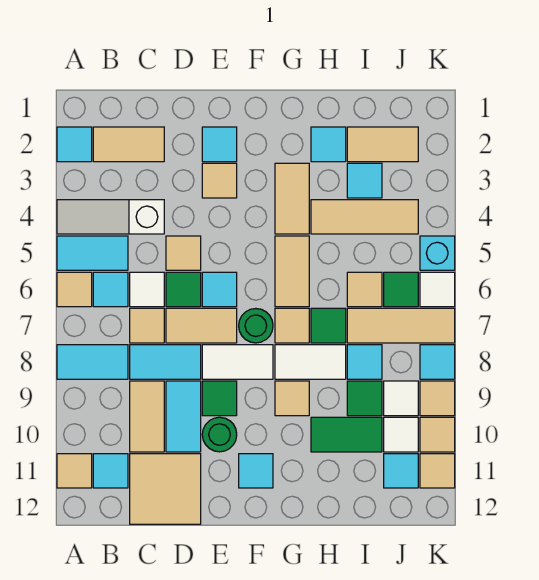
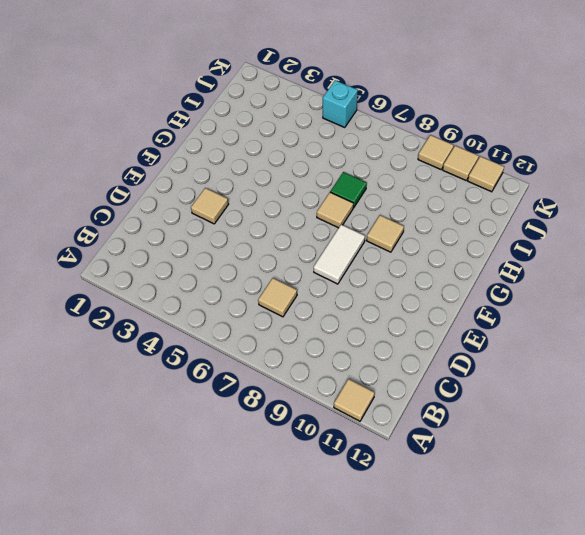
none -> cyan 1x1 tile [57,127,92,162]
none -> white 1x3 slope [57,200,164,234]
none -> cyan 1x2 tile [57,236,128,270]
none -> tan 1x1 tile [57,272,92,307]

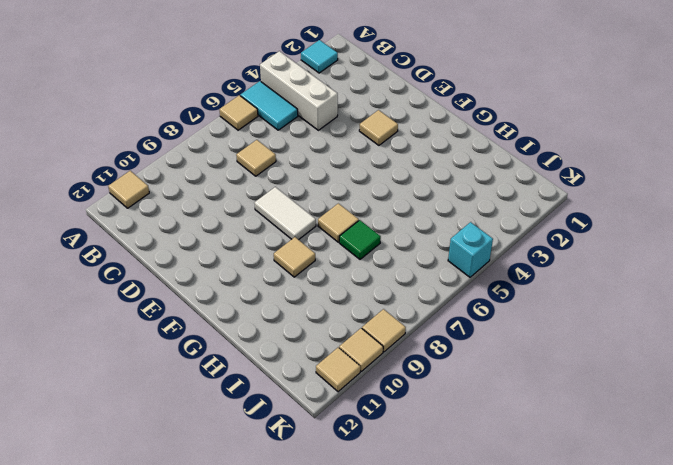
white 1x3 brick [260,51,338,130] -> white 1x3 slope [57,200,164,234]
none -> cyan 1x2 tile [57,345,128,379]
none -> tan 1x2 tile [93,127,164,162]
none -> cyan 1x1 tile [93,272,128,307]
none -> cyan 1x1 tile [93,454,128,488]

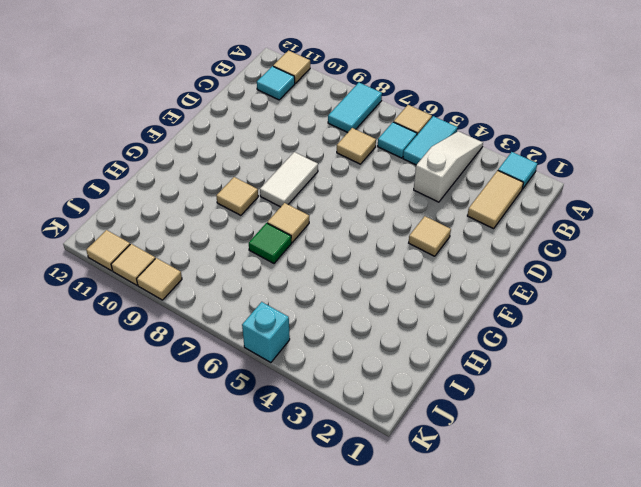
none -> white 1x1 tile [130,272,164,307]
none -> cyan 1x2 tile [130,345,201,379]
none -> tan 1x2 tile [130,381,164,452]
none -> tan 2x2 tile [130,454,201,524]

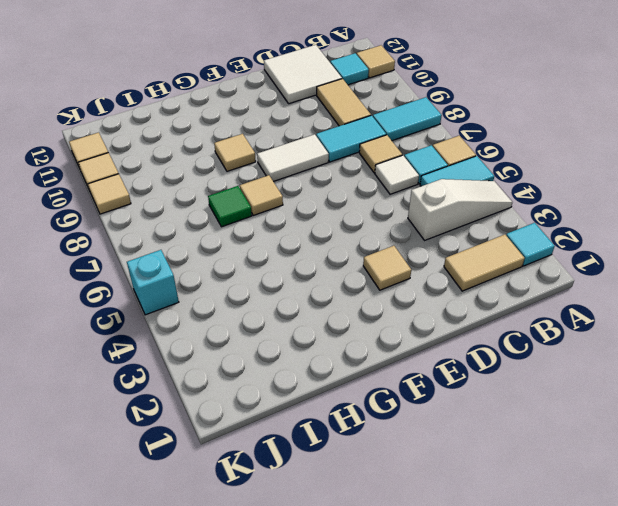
white 2x2 tile [264,45,342,104] -> tan 2x2 tile [130,454,201,524]
none -> tan 1x1 tile [166,236,201,270]
none -> green 1x1 tile [166,272,201,307]
none -> tan 1x2 tile [166,308,237,343]
none -> cyan 1x2 tile [166,381,201,452]

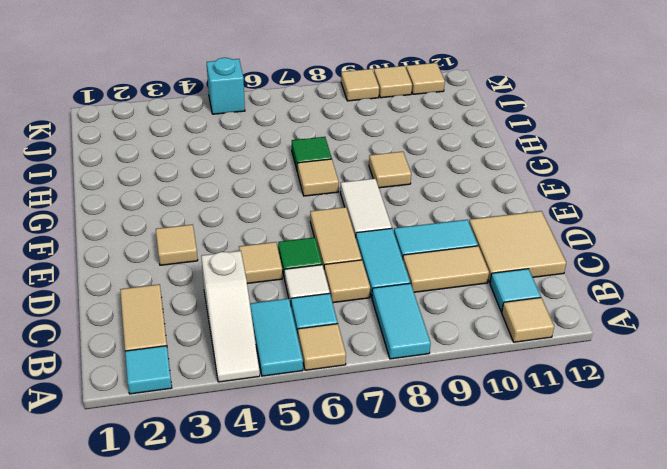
none -> cyan 1x1 tile [202,127,237,162]
none -> cyan 1x1 tile [202,272,237,307]
none -> green 1x1 tile [202,381,237,416]
none -> green 1x1 round brick [202,417,237,452]

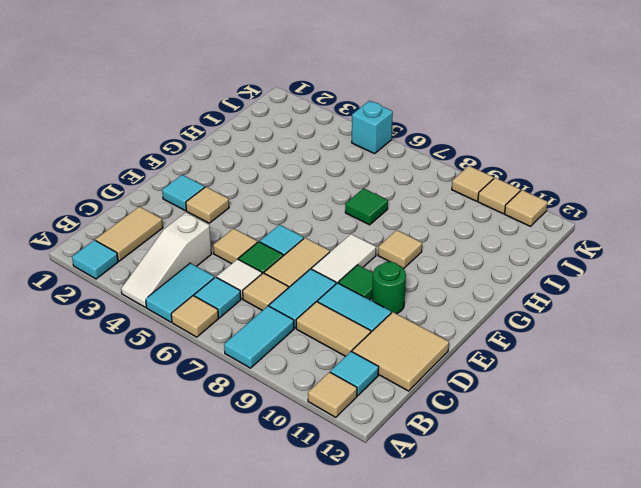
none -> green 1x1 round brick [239,309,273,343]
none -> cyan 1x1 tile [239,454,273,488]
none -> tan 1x2 tile [275,163,309,234]
none -> tan 1x2 tile [275,236,309,307]

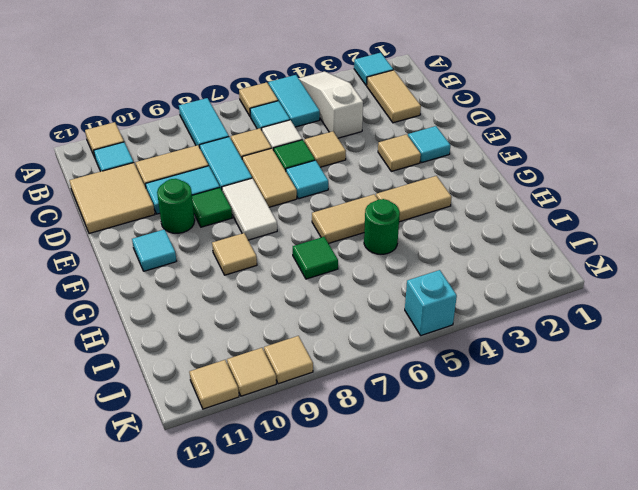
green 1x1 round brick [364,199,400,254] -> green 1x1 round brick moved to [239,309,273,343]
none -> tan 1x1 tile [275,308,309,343]
none -> white 1x2 tile [275,345,346,379]
none -> cyan 1x1 tile [311,127,346,162]
none -> tan 1x3 tile [311,200,418,234]

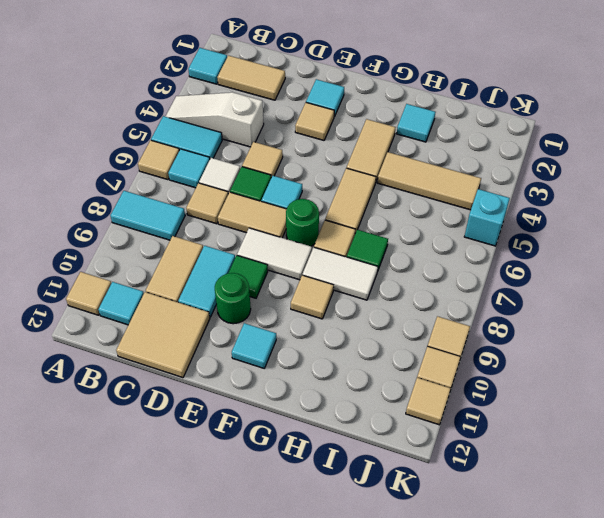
none -> cyan 1x2 tile [130,345,201,379]
none -> green 1x2 tile [311,417,382,452]
none -> tan 1x2 tile [347,127,418,162]
none -> cyan 1x1 tile [347,163,382,198]

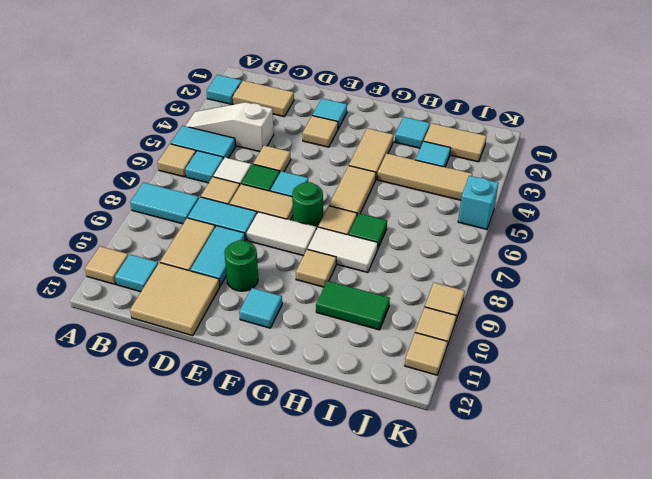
none -> green 1x1 tile [202,381,237,416]
none -> tan 1x1 tile [347,272,382,307]
none -> tan 1x3 tile [347,308,455,343]
none -> cyan 1x1 tile [347,345,382,379]

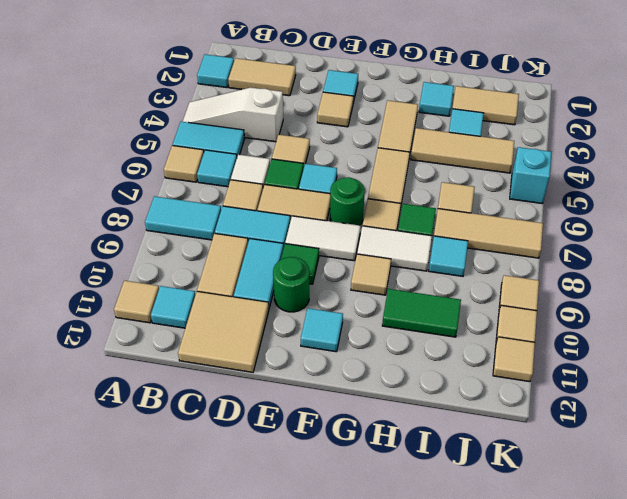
none -> green 1x1 tile [347,381,382,416]
none -> green 1x1 tile [384,272,418,307]
none -> white 1x1 tile [384,381,418,416]
none -> white 1x1 tile [384,417,418,452]

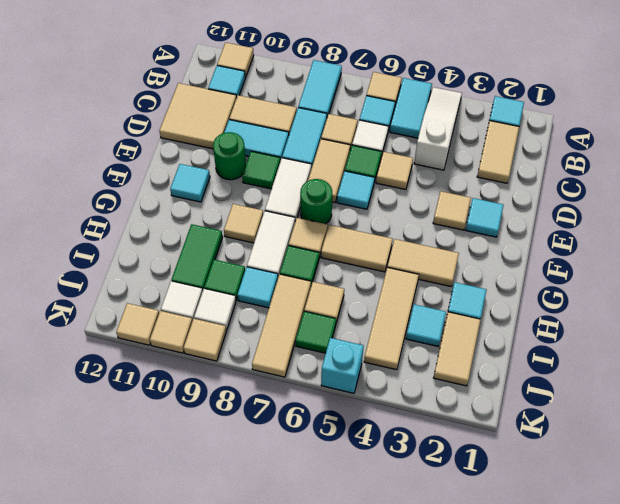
none -> cyan 1x1 tile [384,454,418,488]
none -> white 1x1 tile [420,272,455,307]
none -> cyan 1x1 tile [420,345,455,379]

